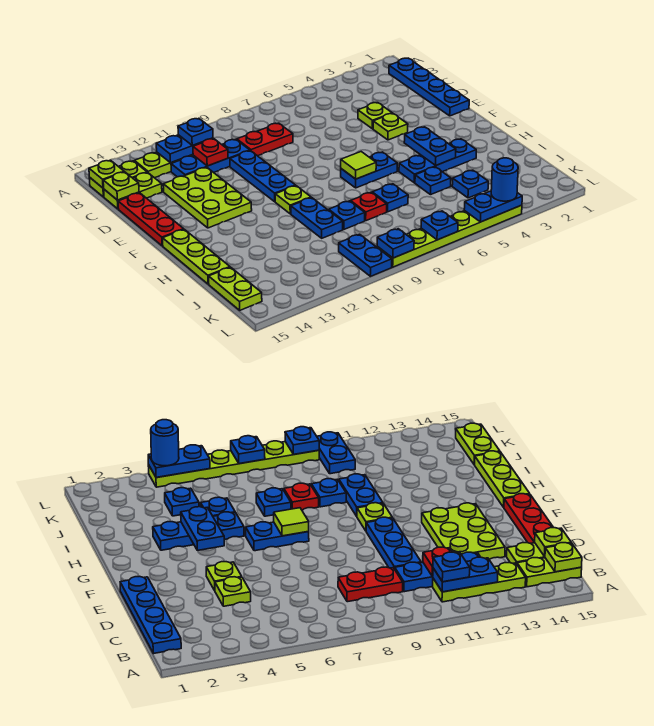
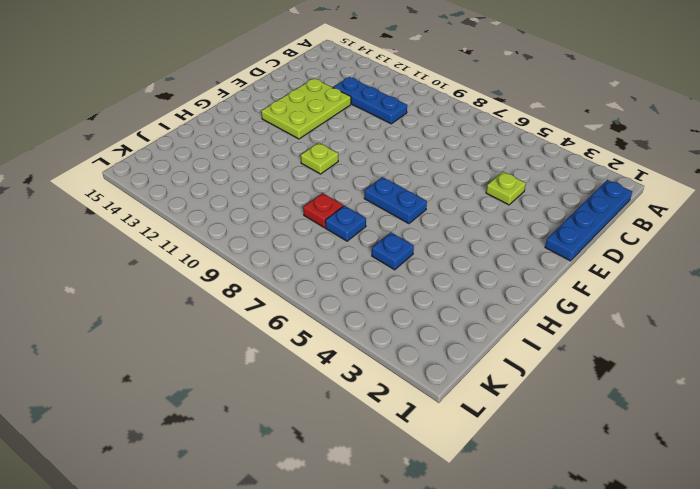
none -> lime 1x3 plate [134,152,193,178]
none -> lime 1x2 plate [90,161,147,197]
none -> red 1x2 plate [237,123,293,156]
none -> lime 1x2 plate [104,173,162,209]

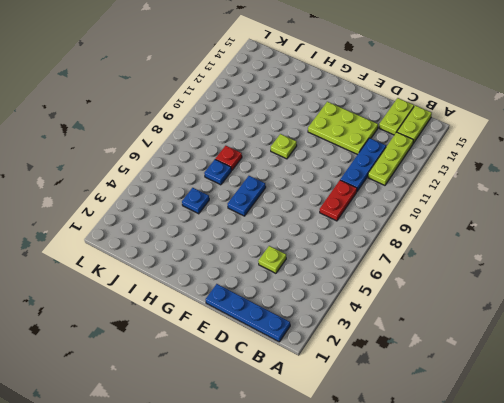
none -> blue 1x3 plate [230,151,296,202]
none -> red 1x3 plate [118,193,184,246]
none -> lime 1x1 plate [373,113,408,140]
none -> lime 1x3 plate [163,229,230,284]

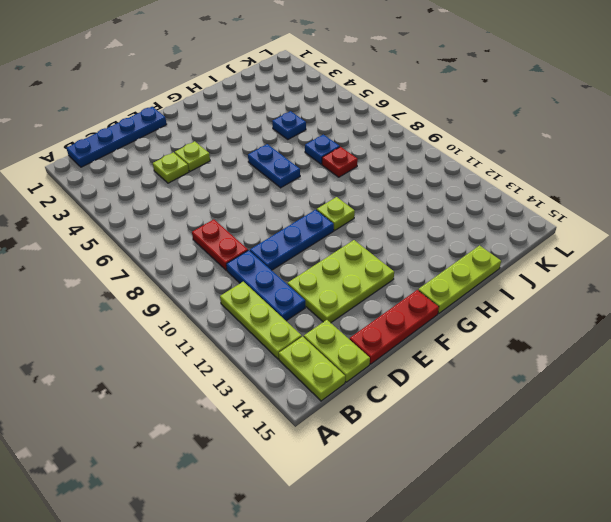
none -> blue 1x3 plate [399,139,476,183]
none -> blue 1x2 plate [291,198,343,238]
none -> blue 1x1 plate [329,201,365,229]
none -> blue 1x1 plate [452,170,488,198]

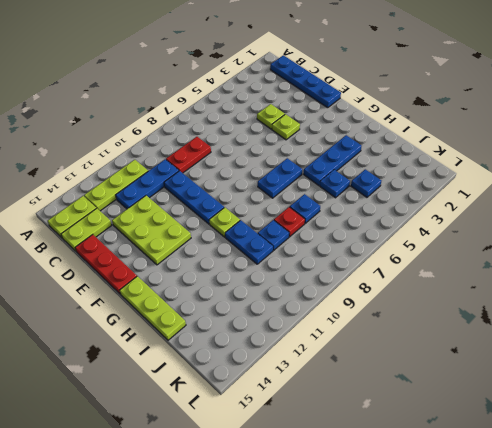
none -> lime 1x2 plate [209,267,262,310]
none -> blue 1x2 plate [339,234,392,276]
none -> lime 1x6 plate [377,205,522,267]
none -> blue 1x2 plate [156,135,213,163]

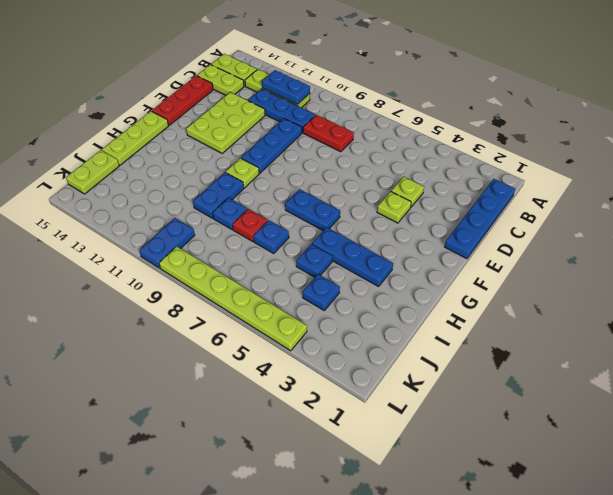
none -> lime 1x1 plate [89,160,124,188]
none -> red 1x1 plate [193,139,228,166]
none -> lime 1x1 plate [103,172,139,200]
none -> blue 1x2 plate [404,127,456,165]

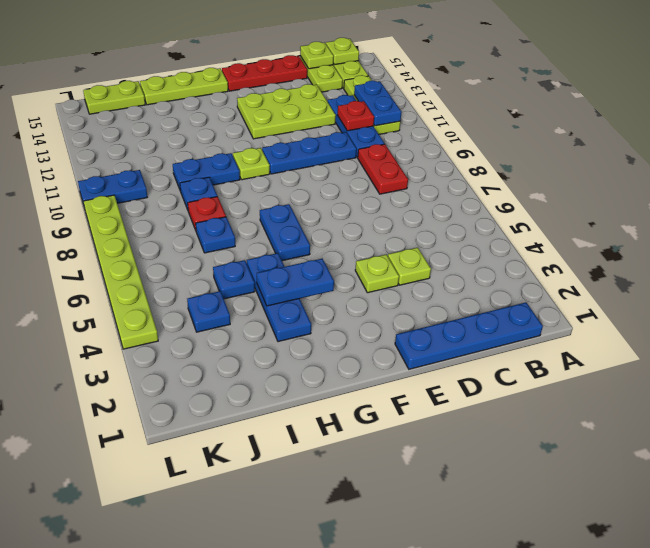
none -> lime 1x1 tile [341,152,376,179]
none -> blue 1x2 plate [464,191,522,222]
none -> blue 1x1 plate [421,211,458,240]
none -> blue 1x1 plate [377,229,414,258]

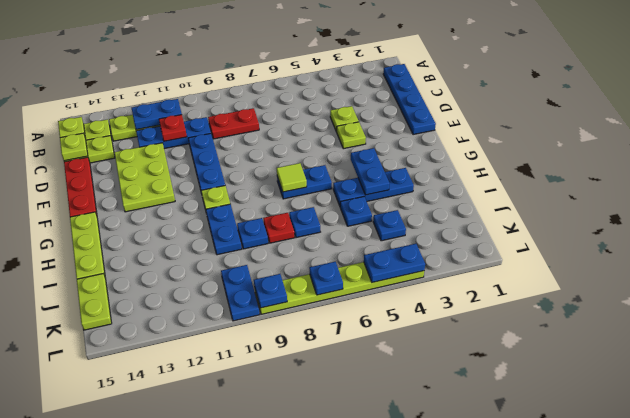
none -> blue 1x1 plate [178,118,213,145]
none -> blue 1x1 round brick [491,158,518,201]

